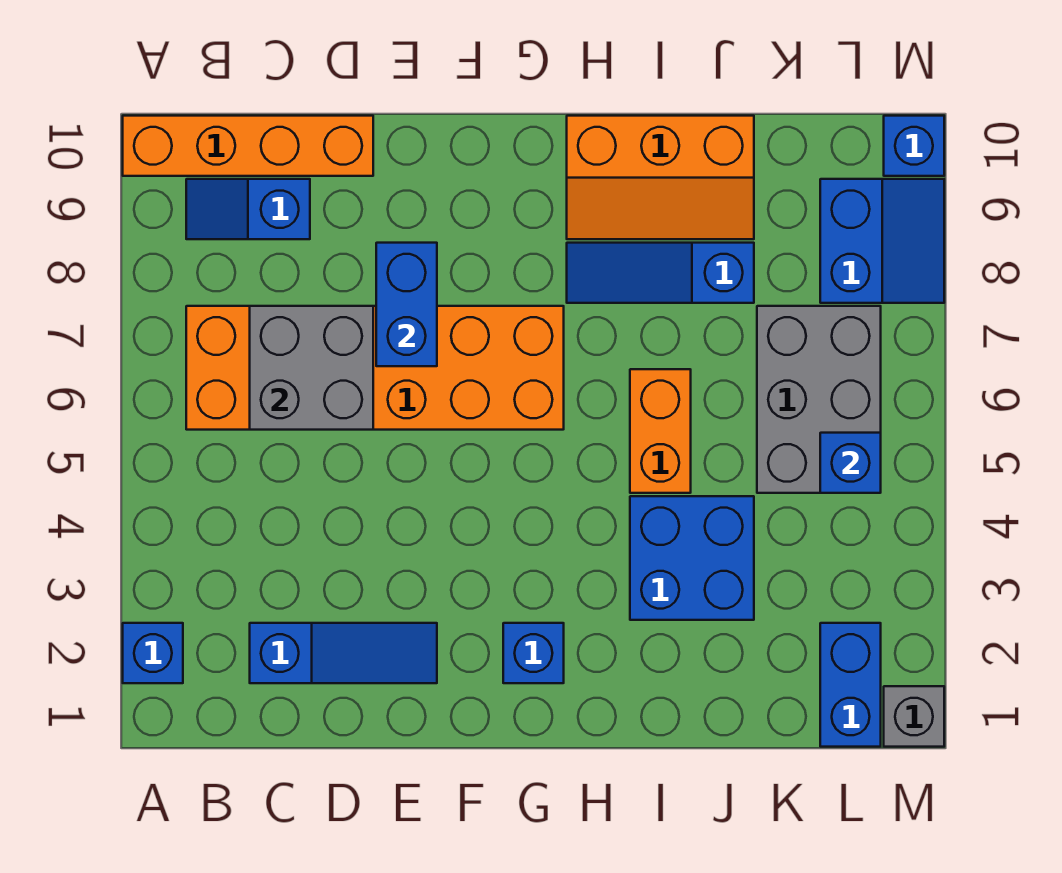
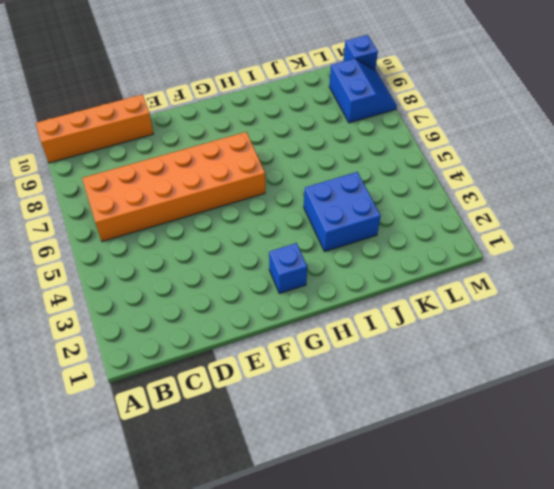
none -> blue 1x1 brick [123,623,183,683]
none -> blue 1x2 slope [186,179,310,239]
none -> blue 1x3 slope [250,623,437,683]

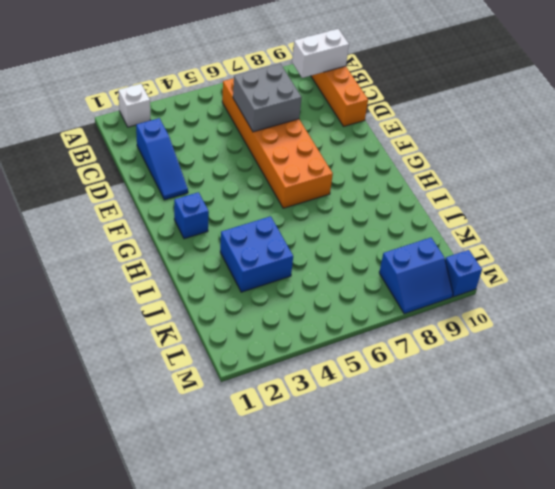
white 1x1 brick [118,84,150,127] -> blue 1x1 brick [123,623,183,683]
white 1x2 brick [292,29,349,78] -> none
none -> blue 1x2 slope [186,179,310,239]
none -> blue 1x3 slope [567,243,754,303]
none -> orange 2x3 slope [567,116,754,239]

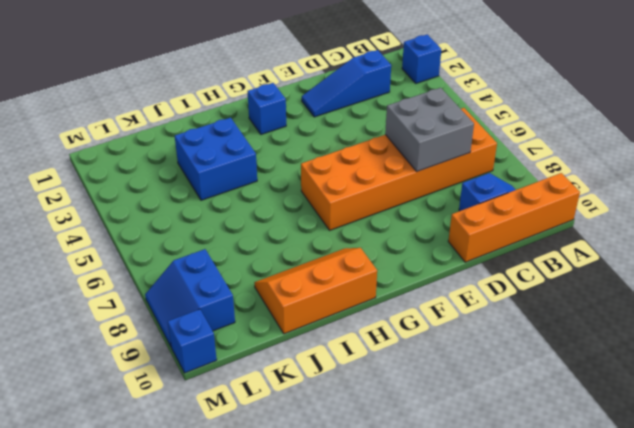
none -> blue 1x3 slope [567,243,754,303]
none -> orange 1x2 brick [630,369,691,493]
none -> grey 2x3 brick [757,306,881,493]

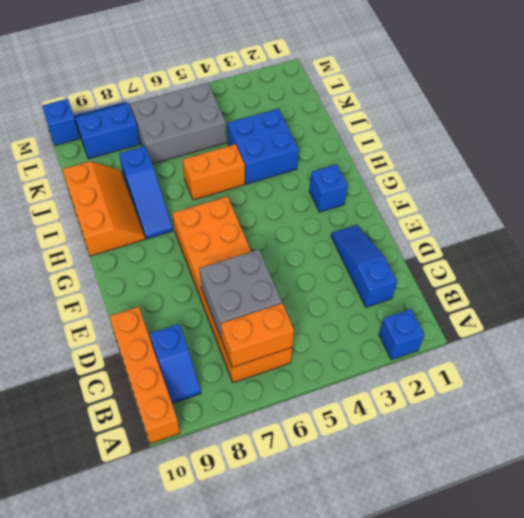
orange 1x2 brick [221,303,294,367] -> none
none -> blue 1x2 brick [820,623,881,747]
none -> grey 1x1 brick [884,686,944,747]
none -> blue 1x2 brick [376,243,437,366]

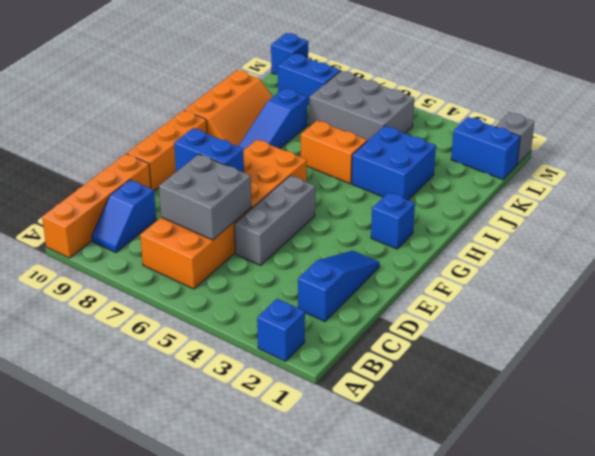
grey 1x3 brick [234,176,315,265] -> none
orange 1x3 brick [127,110,207,191] -> none
none -> blue 1x1 brick [820,433,881,493]

